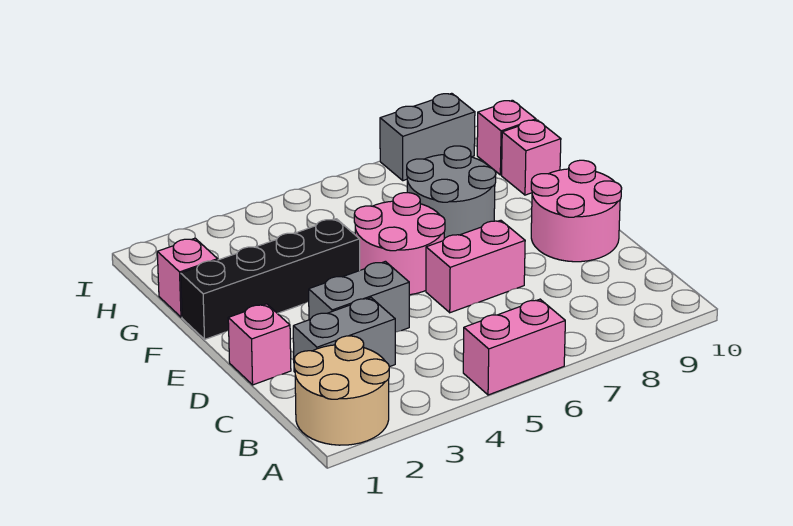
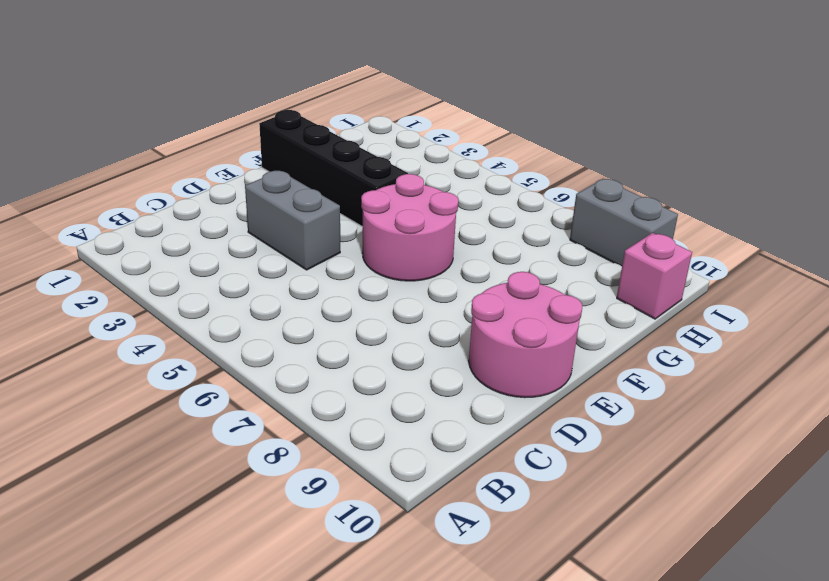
none -> tan 2x2 round brick [294,336,389,445]
none -> pink 1x2 brick [463,299,565,395]
none -> grey 1x2 brick [293,298,395,372]

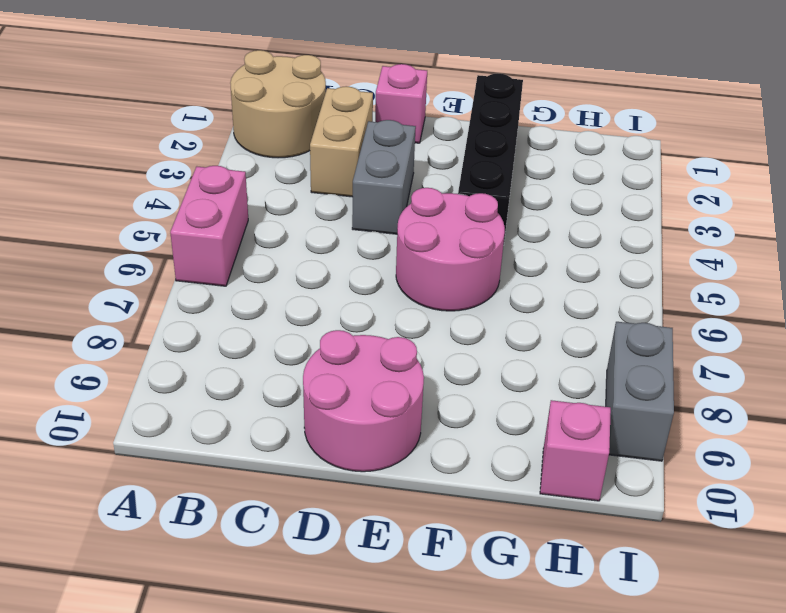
tan 1x2 brick [310,86,373,197] -> grey 1x2 brick [293,298,395,372]
none -> pink 1x2 brick [426,220,525,313]
none -> grey 2x2 round brick [407,146,496,239]
none -> pink 1x1 brick [157,238,218,317]

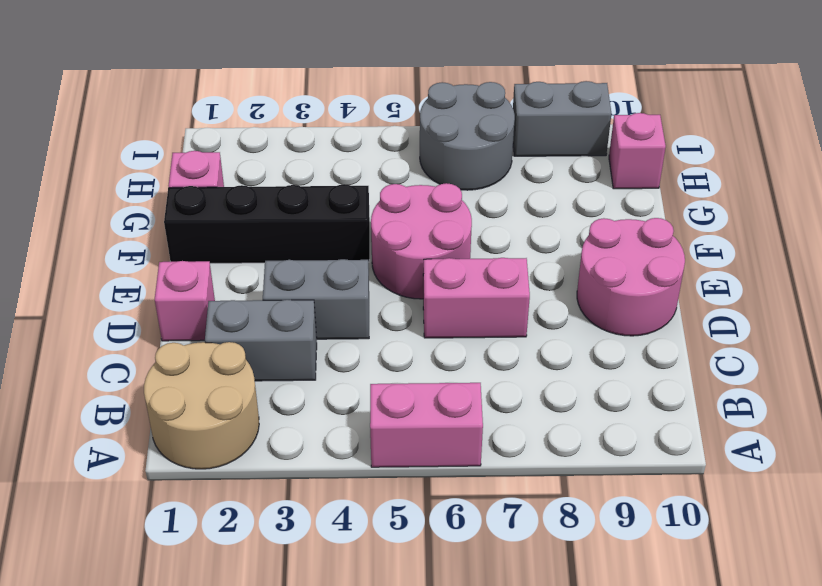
grey 2x2 round brick [420,82,515,190] -> grey 2x2 round brick moved to [407,146,496,239]
none -> pink 1x1 brick [502,120,561,195]

